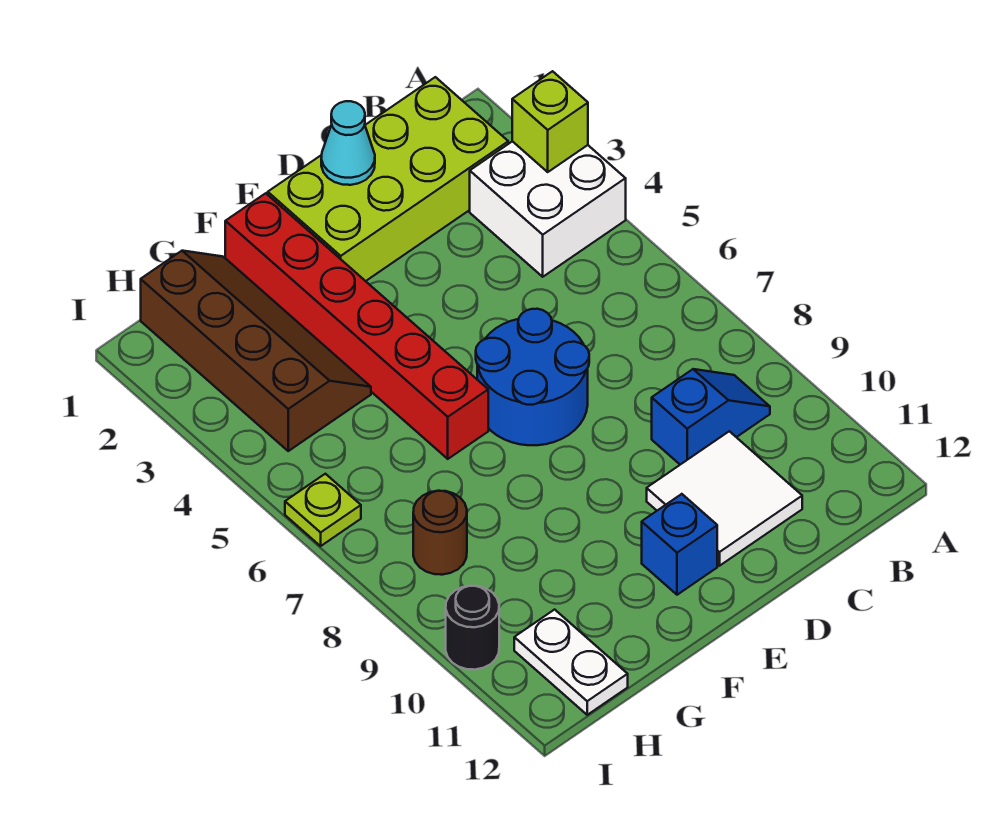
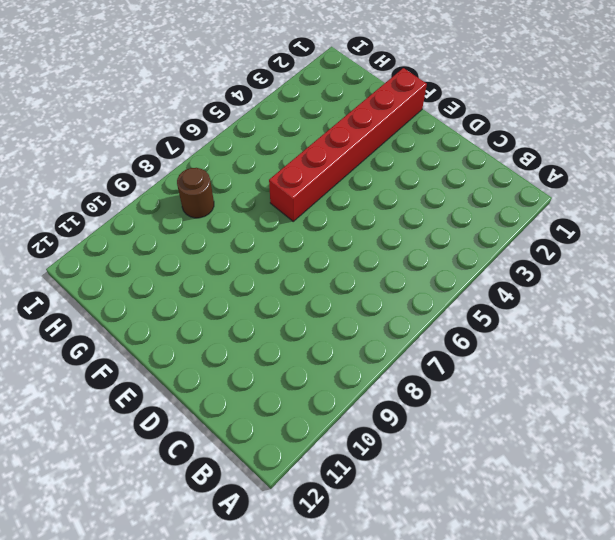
none -> white 2x2 brick [470,141,626,277]
none -> lime 2x4 brick [268,77,508,281]
none -> blue 1x2 slope [652,369,770,465]

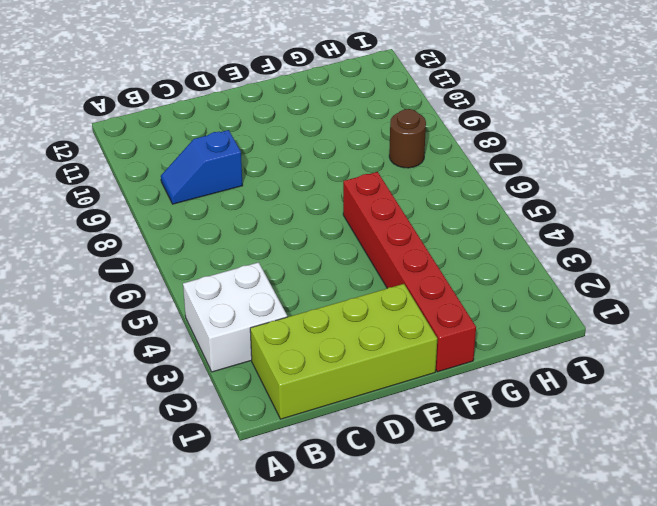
none -> white 2x2 tile [647,431,802,566]
none -> blue 2x2 round brick [476,309,589,445]
none -> blue 1x1 brick [642,494,717,595]

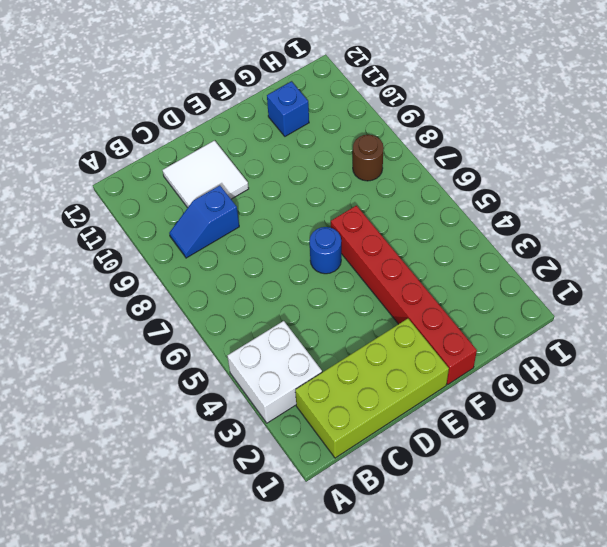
blue 1x1 round brick [310,227,341,274] -> blue 2x2 round brick [476,309,589,445]
blue 1x1 brick [267,82,309,136] -> blue 1x1 brick moved to [642,494,717,595]
none -> brown 2x4 slope [141,251,371,451]
none -> white 1x2 plate [514,610,628,715]
none -> lime 1x1 plate [285,474,361,546]

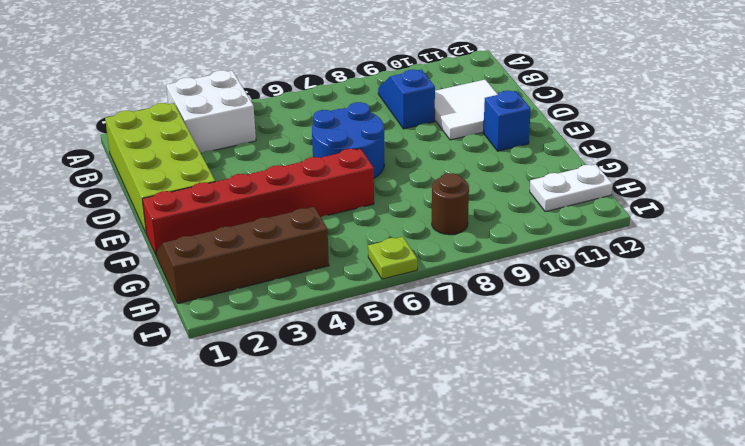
none -> black 1x1 round brick [446,586,499,670]
none -> lime 1x1 brick [512,71,588,172]
none -> cyan 1x1 cone [321,101,375,185]

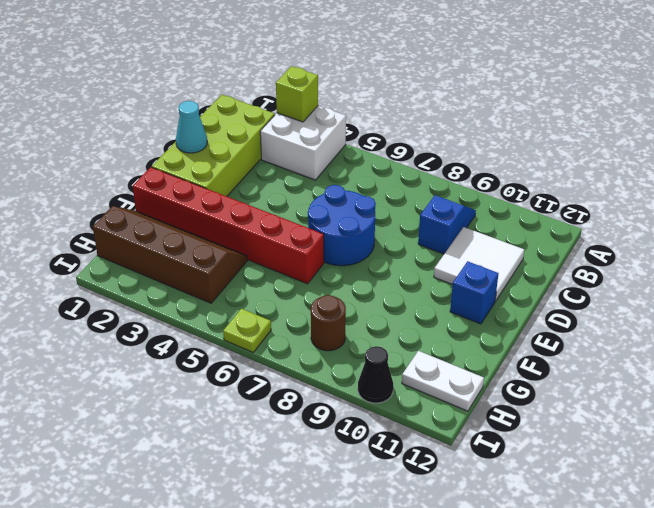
black 1x1 cone [358,346,393,403] -> black 1x1 round brick [446,586,499,670]

